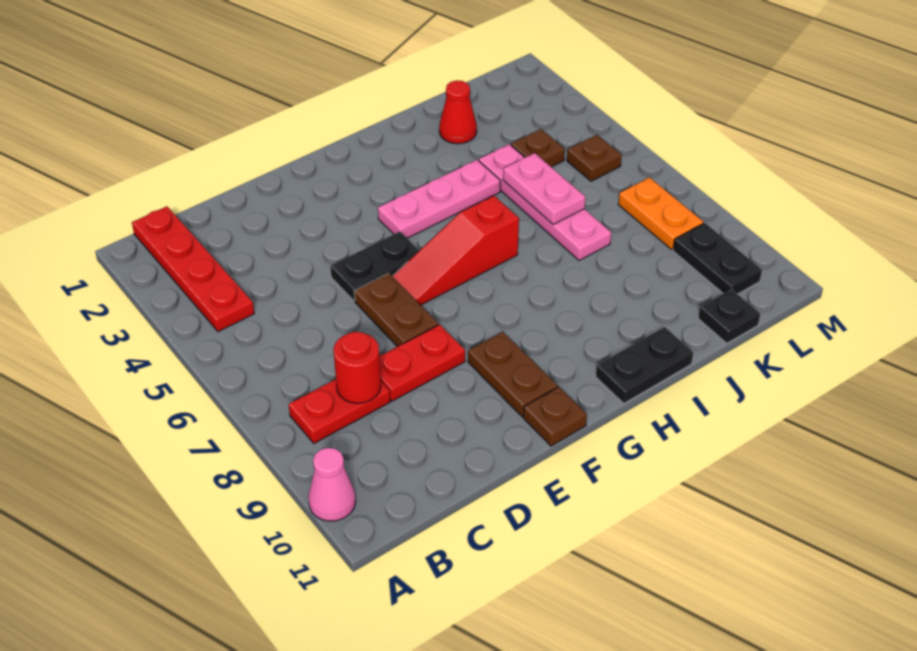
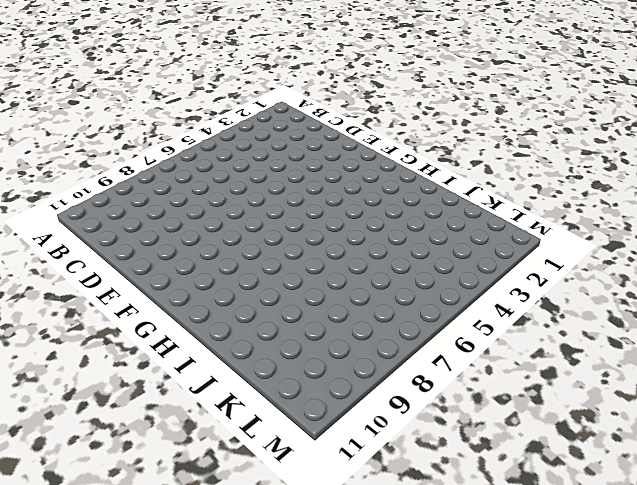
none -> pink 1x1 cone [308,448,356,521]
none -> red 1x4 plate [132,206,254,332]
none -> red 1x2 plate [289,379,390,443]

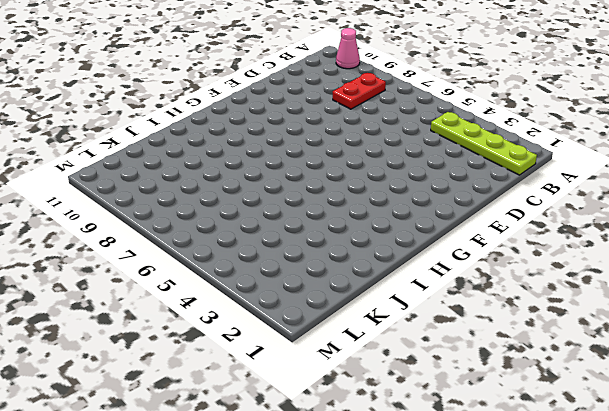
lime 1x4 plate [431,112,537,175] -> red 1x4 plate [132,206,254,332]
none -> red 1x2 plate [379,325,465,401]
none -> black 1x2 plate [330,232,420,301]
none -> brown 1x2 plate [354,273,438,347]

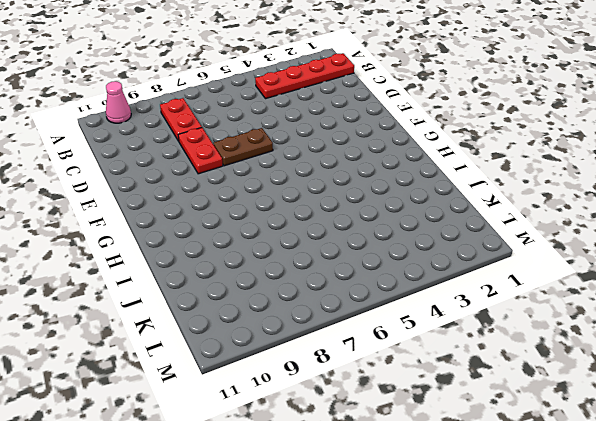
none -> black 1x2 plate [330,232,420,301]
none -> red 1x3 slope [392,196,519,305]
none -> brown 1x2 plate [468,332,558,417]

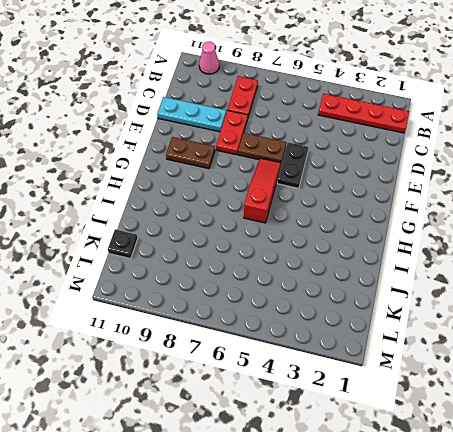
cyan 1x3 plate [157,97,226,132] -> none
none -> brown 1x1 plate [523,387,587,446]
none -> pink 1x3 plate [378,160,500,238]
none -> black 1x2 plate [596,327,693,404]

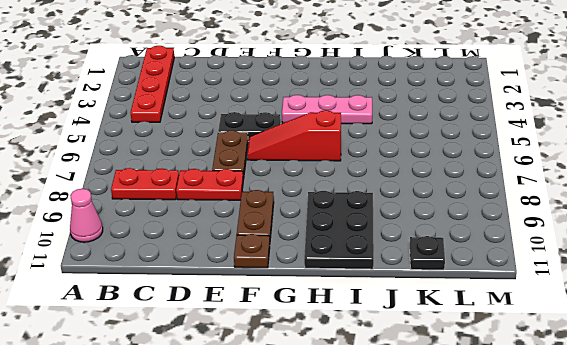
black 2x3 plate [304,191,374,269] -> black 1x2 plate [596,327,693,404]
none -> red 1x1 cone [439,80,477,144]
none -> pink 1x4 plate [479,144,611,261]
none -> brown 1x1 plate [511,129,565,167]

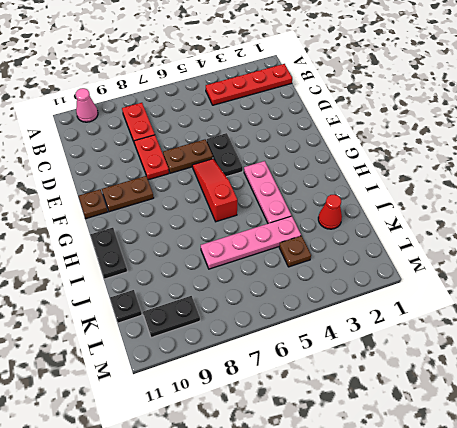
none -> brown 1x1 plate [567,135,622,181]
none -> orange 1x2 plate [618,177,703,249]
none -> red 1x1 round brick [333,332,381,403]

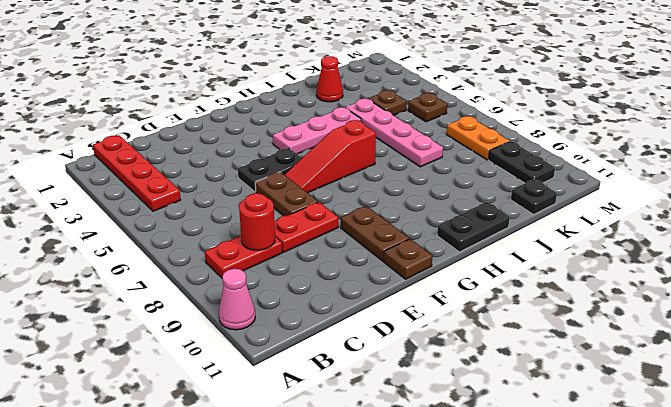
none -> pink 1x2 plate [503,153,585,224]

